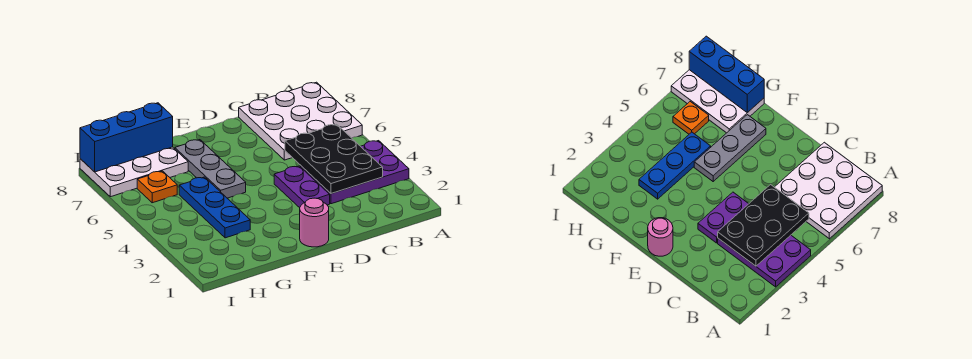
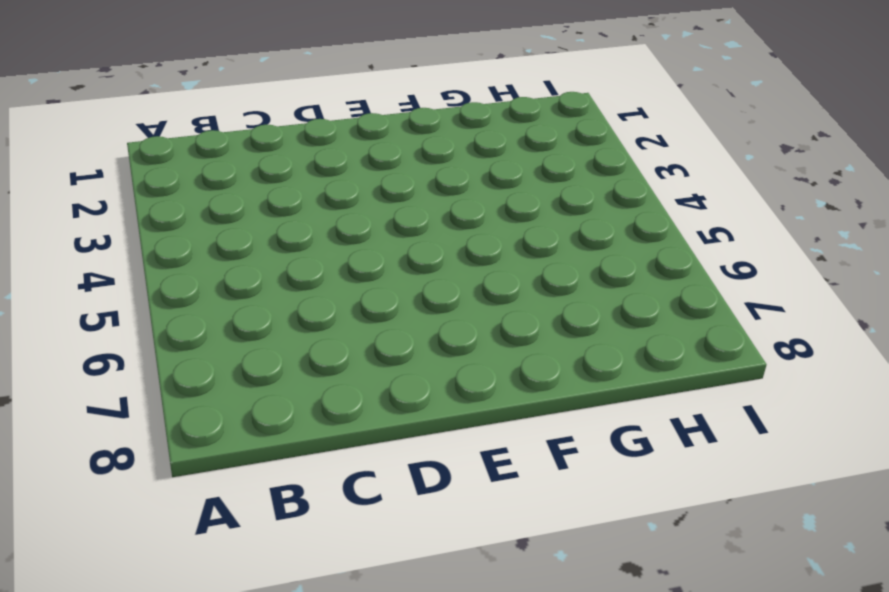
none -> purple 2x3 plate [301,141,409,204]
none -> white 3x3 plate [239,82,362,160]

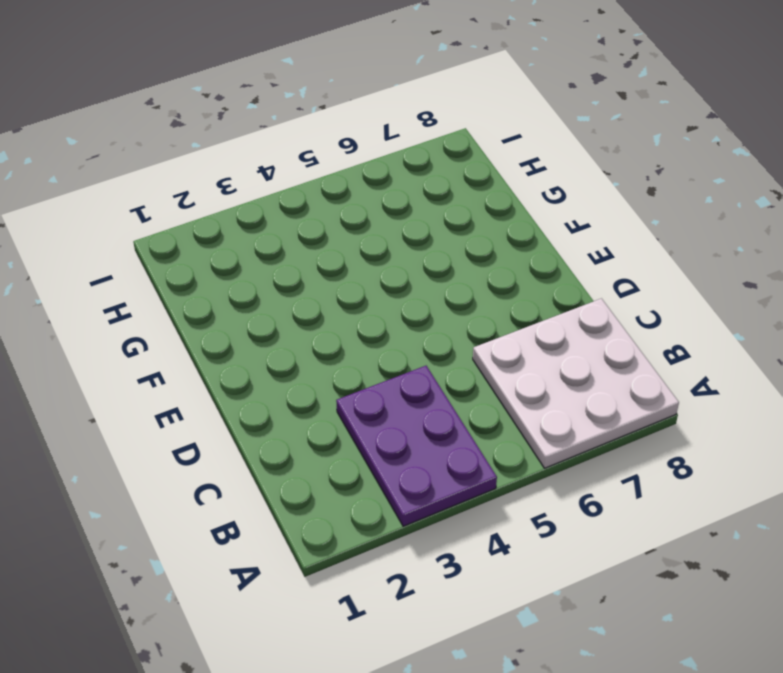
none -> purple 1x2 plate [274,166,330,208]
none -> pink 1x1 round brick [300,198,329,247]

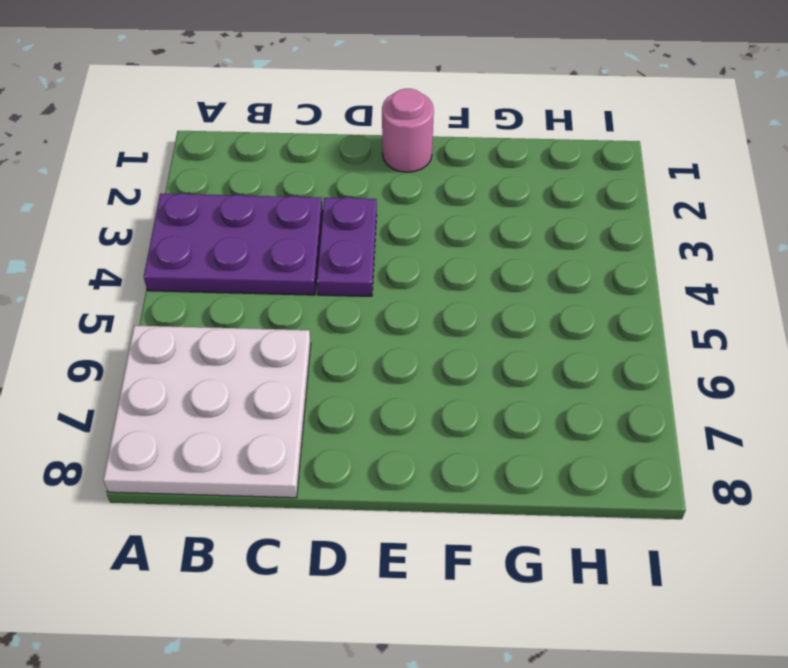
none -> grey 1x3 plate [175,140,246,198]
none -> blue 1x3 plate [179,177,250,238]

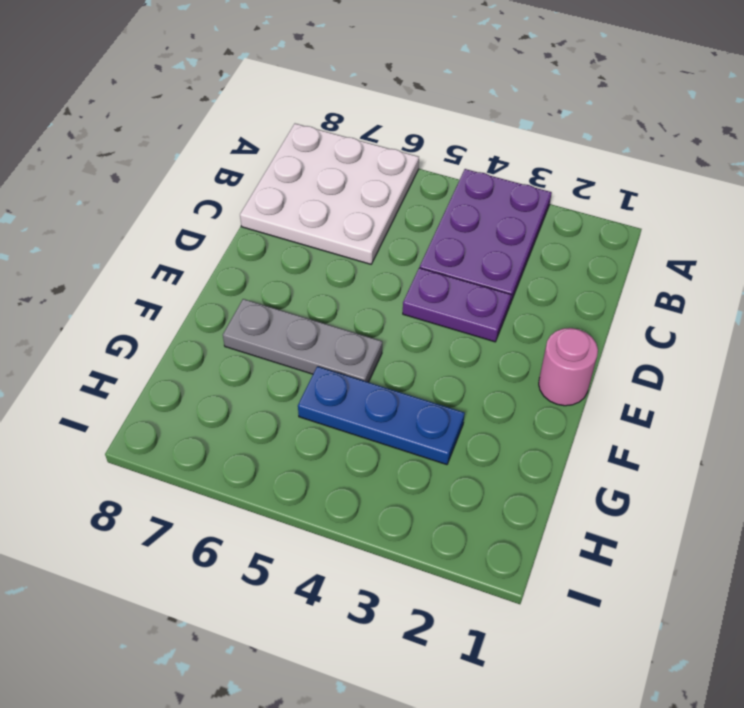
none -> white 2x3 plate [80,147,188,197]
none -> orange 1x1 plate [137,171,177,203]

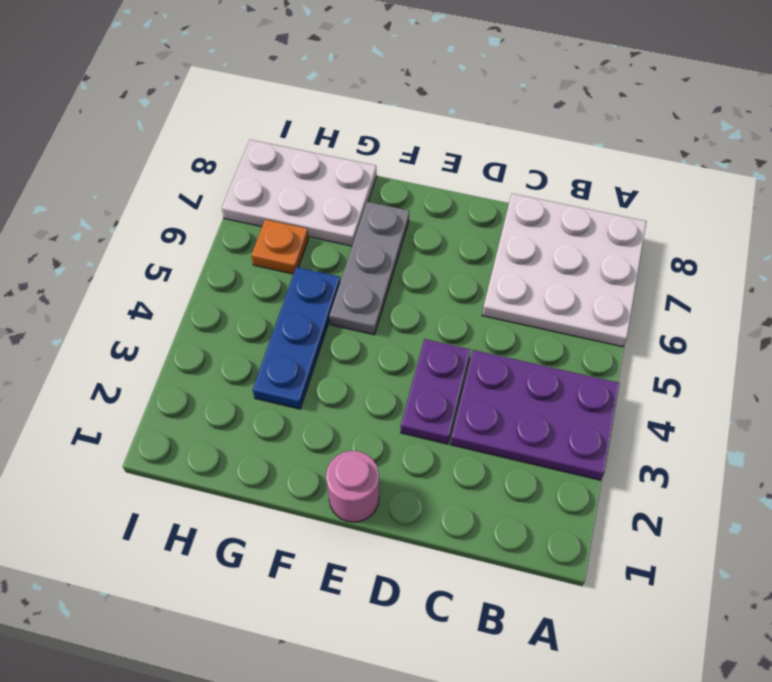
none -> black 2x3 plate [285,124,383,194]
none -> blue 1x3 brick [80,103,173,172]

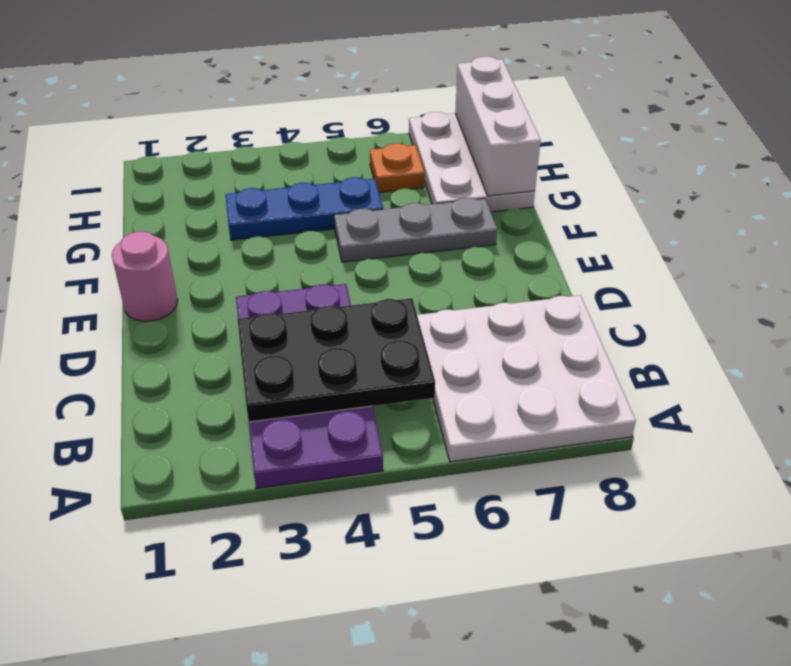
white 1x3 brick [455,57,541,196] -> blue 1x3 brick [80,103,173,172]

